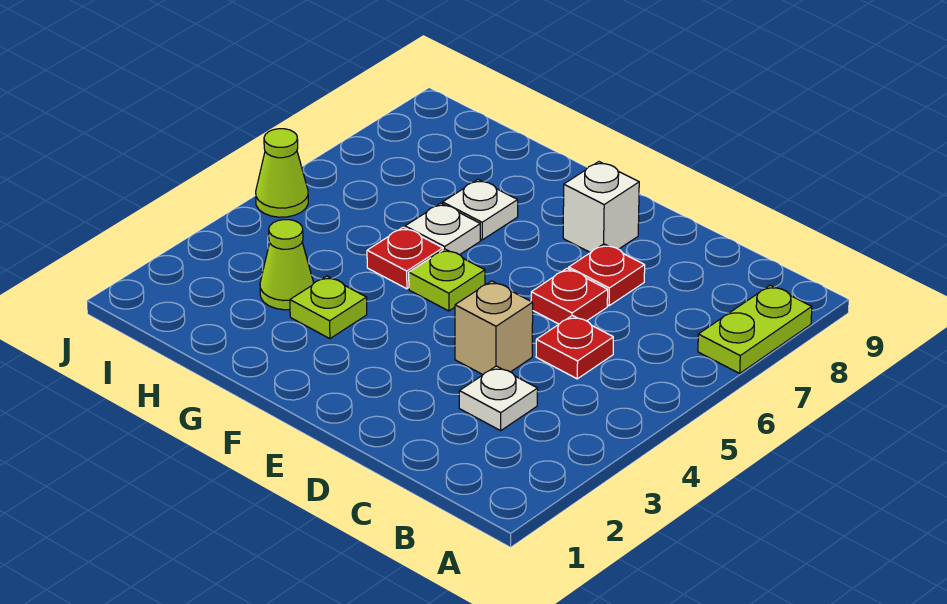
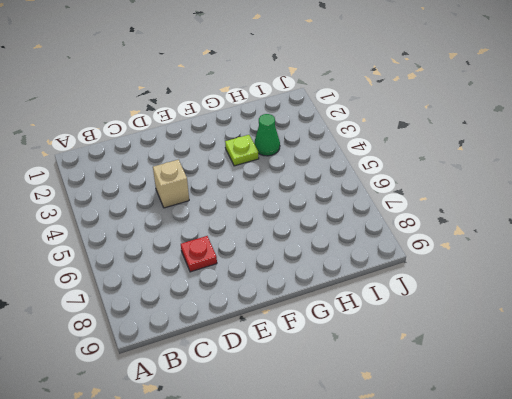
green 1x1 cone [254,114,280,156] -> lime 1x1 cone [260,220,313,310]
none -> lime 1x2 plate [698,285,812,373]
none -> white 1x1 plate [459,366,538,431]
none -> red 1x1 plate [536,315,613,379]

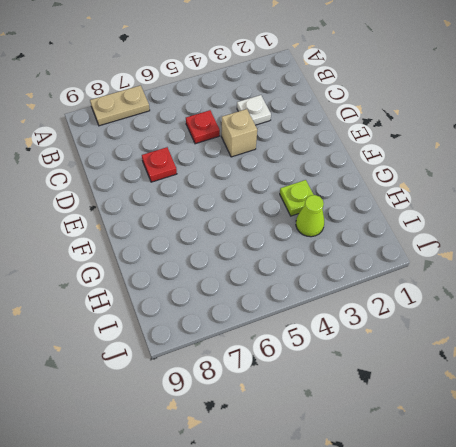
tan 1x2 plate [90,85,150,126] -> lime 1x2 plate [698,285,812,373]
none -> red 1x1 plate [531,268,608,324]
none -> white 1x1 brick [563,162,639,253]
none -> lime 1x1 plate [409,249,485,311]

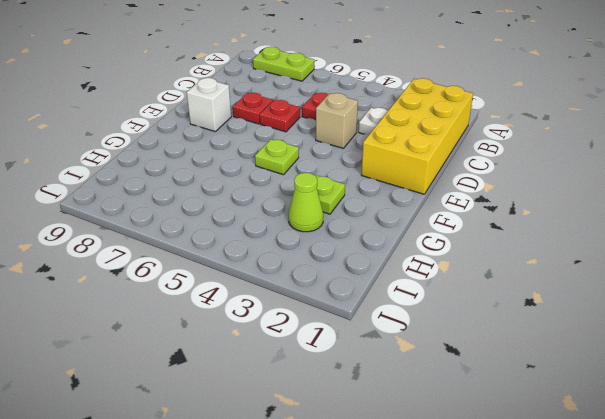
yellow 2x4 brick [362,78,473,194] -> none
none -> red 1x1 plate [367,227,443,289]
none -> white 1x1 plate [405,203,480,255]
none -> white 1x1 plate [443,180,518,240]

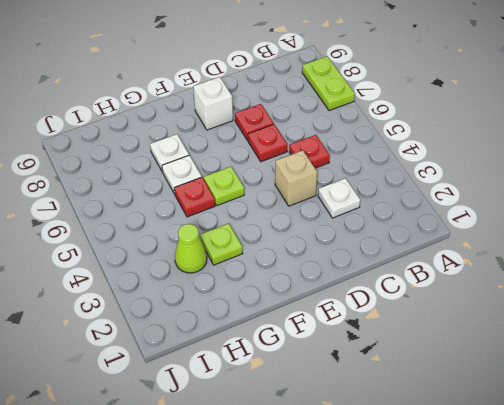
none -> lime 1x1 cone [256,129,308,217]

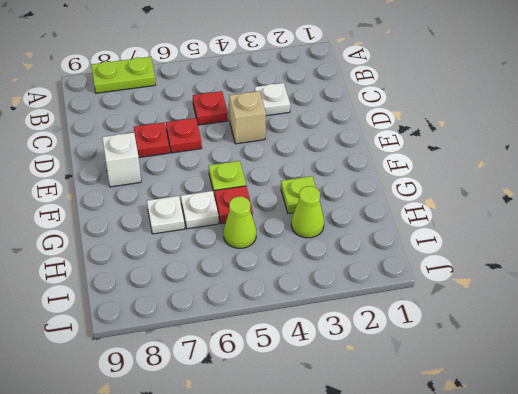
lime 1x1 cone [224,197,256,248] -> lime 1x1 cone moved to [256,129,308,217]

